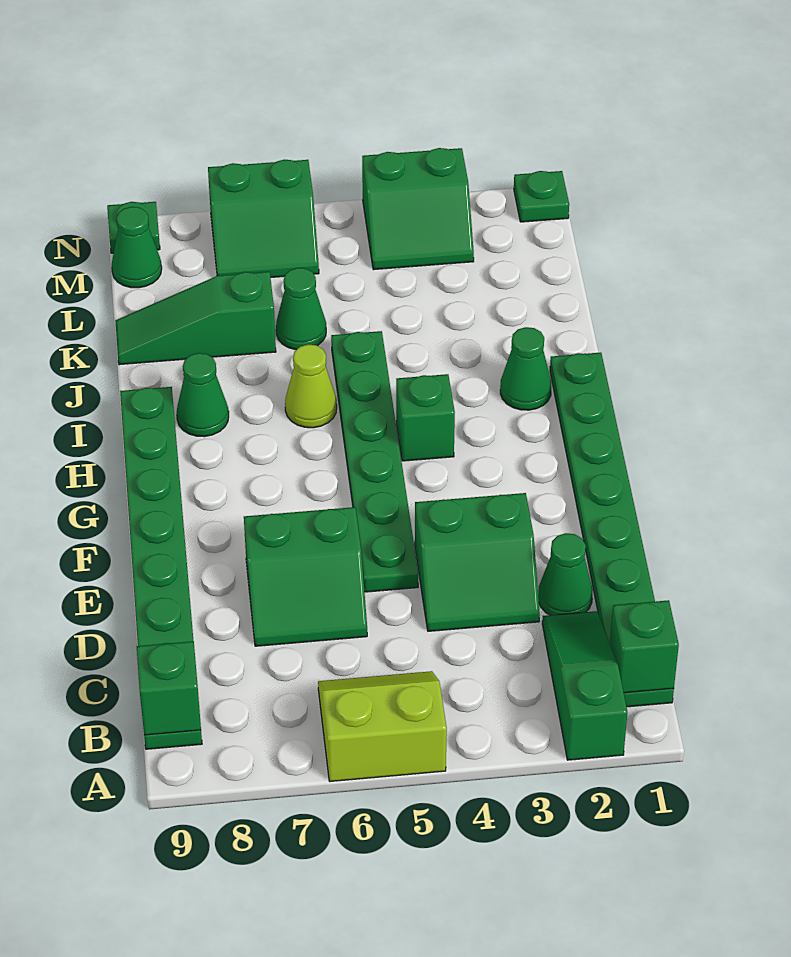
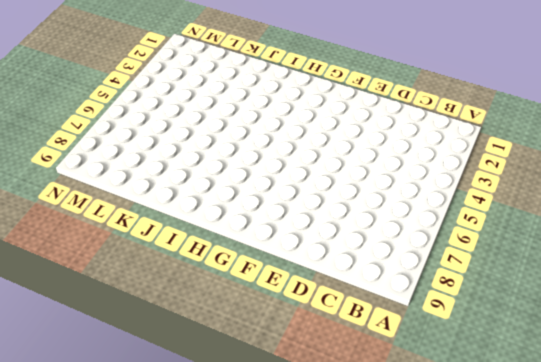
none -> green 1x3 slope [542,611,628,760]
none -> lime 2x2 slope [318,671,447,781]
none -> green 1x8 plate [550,353,674,707]

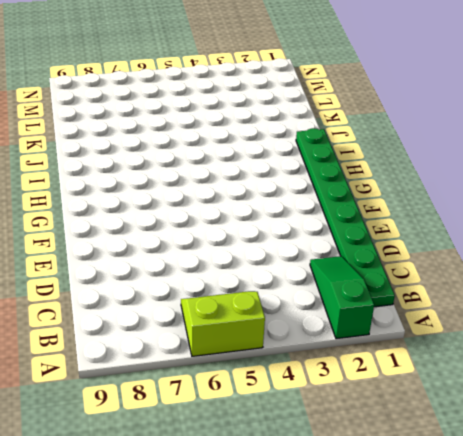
none -> green 1x8 plate [120,387,202,749]
none -> green 1x1 cone [538,533,593,615]
none -> green 2x2 slope [415,493,540,631]

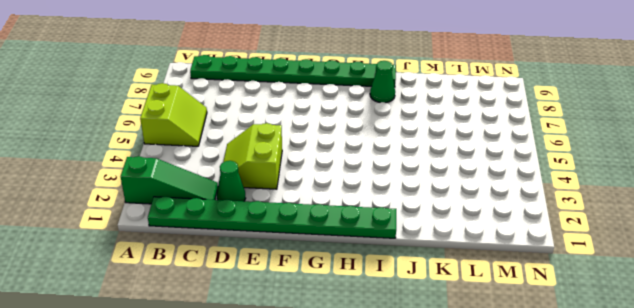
lime 2x2 slope [223,123,282,189] -> green 2x2 slope [415,493,540,631]
none -> green 2x2 slope [244,507,367,646]
none -> green 1x6 plate [331,331,418,592]
none -> green 1x1 brick [396,374,455,461]

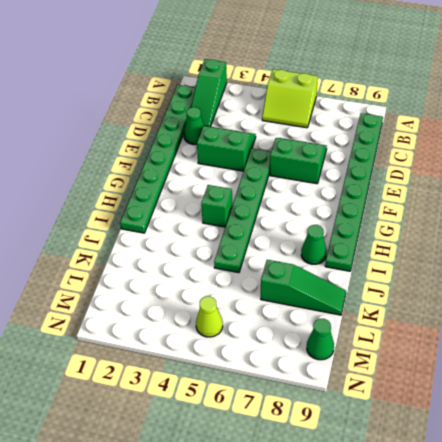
lime 1x1 cone [196,296,223,337] -> lime 1x1 cone moved to [285,344,337,428]
none -> green 1x1 cone [500,327,551,410]
none -> green 1x1 cone [276,268,326,350]
none -> green 2x2 slope [362,148,474,270]

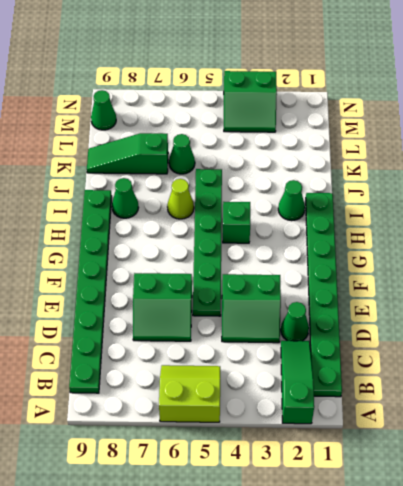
none -> green 2x2 slope [208,160,319,278]
none -> green 1x1 plate [514,171,569,222]
none -> green 1x1 plate [107,202,160,253]

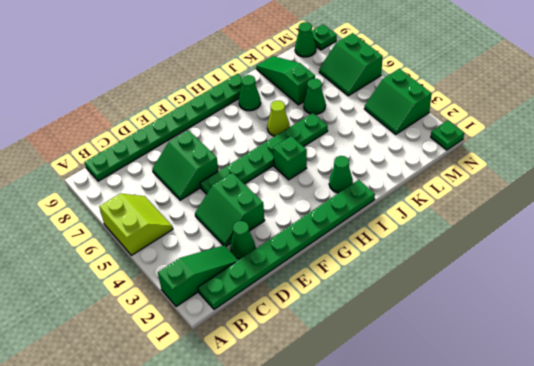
none -> green 1x1 brick [610,600,679,693]
none -> green 1x1 brick [137,641,201,735]

